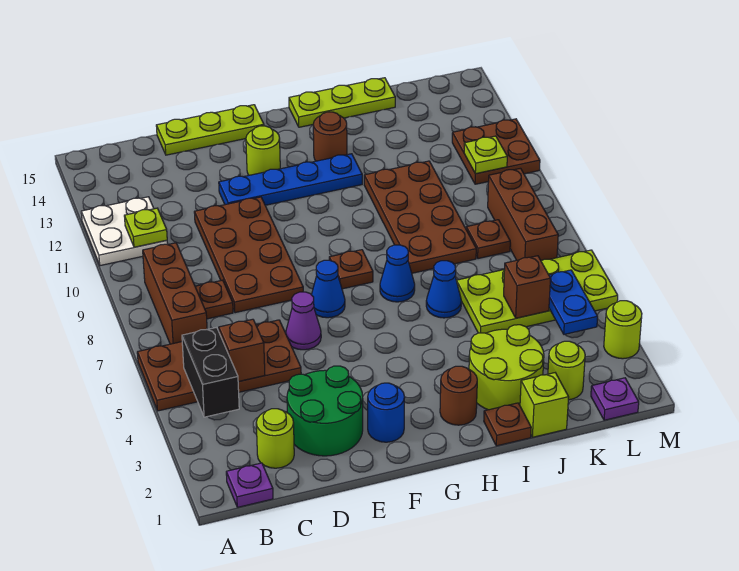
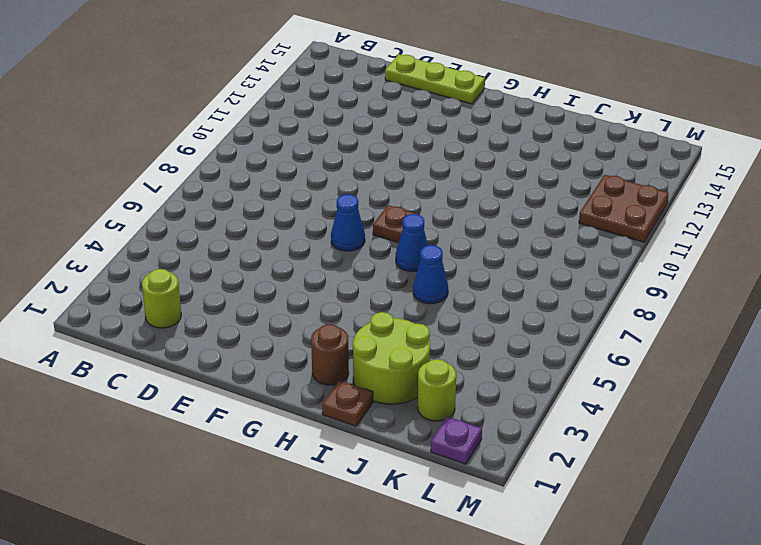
none -> brown 2x4 plate [137,320,301,411]
none -> white 2x2 plate [81,197,168,266]
none -> purple 1x1 plate [226,463,273,507]
none -> brown 1x3 brick [143,243,207,344]

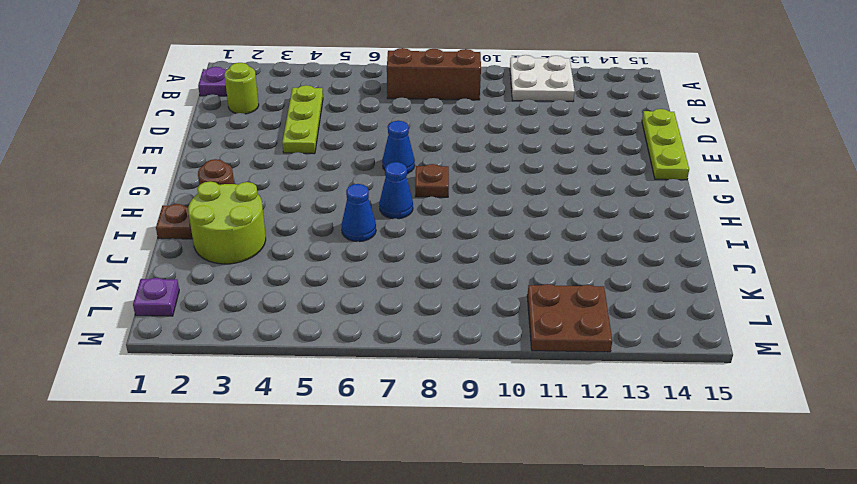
lime 1x3 plate [282,85,323,154] -> lime 1x3 plate moved to [289,78,395,127]
none -> brown 2x4 plate [137,320,301,411]
none -> brown 1x1 plate [195,280,233,319]
none -> green 2x2 round brick [287,366,363,456]
none -> brown 2x4 plate [194,197,303,313]

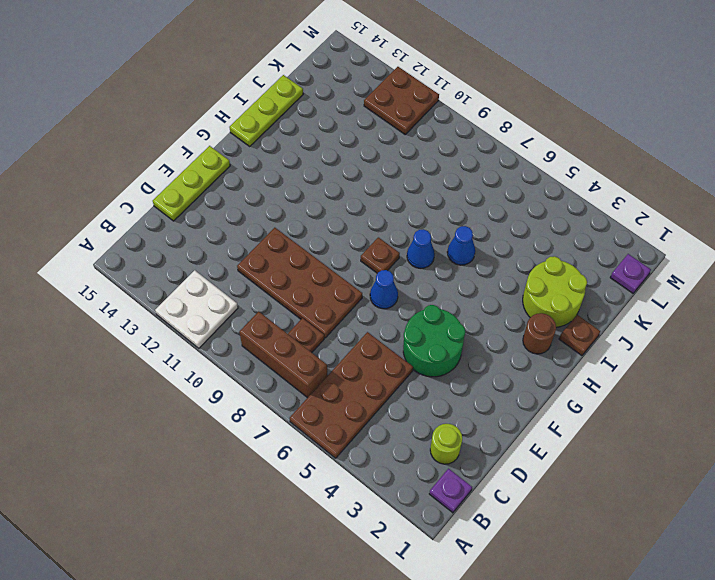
green 2x2 round brick [403,305,465,377] -> green 2x2 round brick moved to [287,366,363,456]
none -> purple 1x1 cone [286,292,321,350]
none -> blue 1x4 plate [219,154,362,205]
none -> blue 1x1 round brick [368,383,405,442]
none -> lime 1x1 round brick [246,126,280,175]

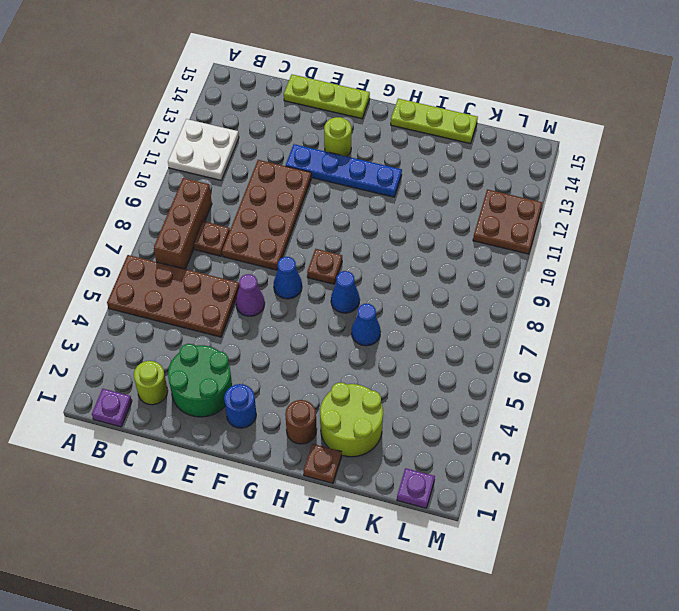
none -> brown 1x1 round brick [313,112,347,161]
none -> brown 2x4 plate [364,161,476,273]
none -> lime 1x1 brick [520,373,569,437]
none -> lime 2x4 plate [456,250,618,333]

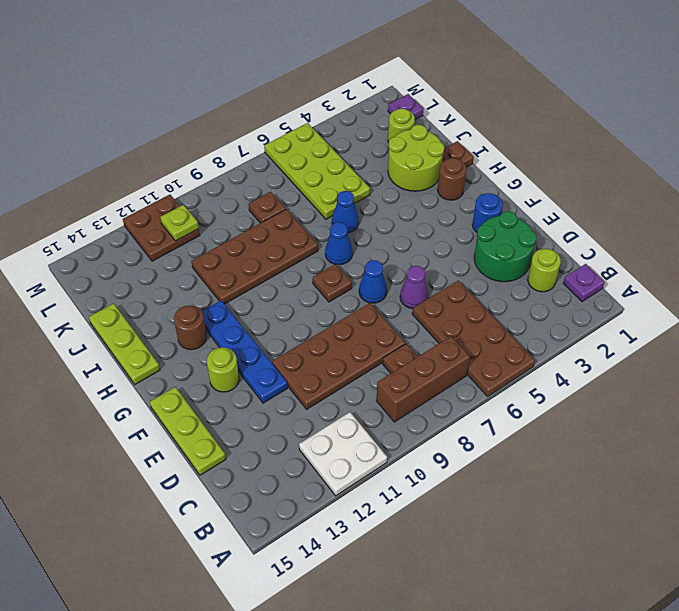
none -> lime 1x1 brick [520,373,569,437]
none -> brown 1x3 brick [488,168,558,261]
none -> lime 1x1 round brick [604,301,642,359]
none -> black 1x2 brick [182,327,239,417]

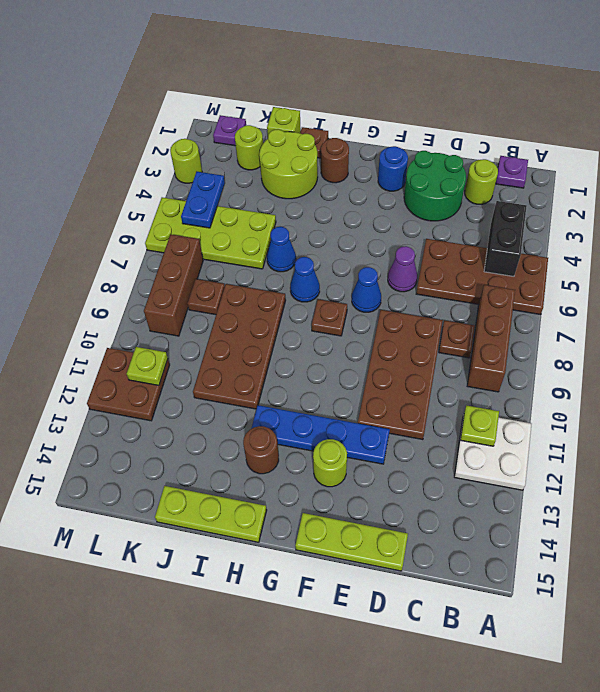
none -> brown 1x1 brick [219,319,265,382]
none -> brown 1x1 brick [504,256,551,318]

